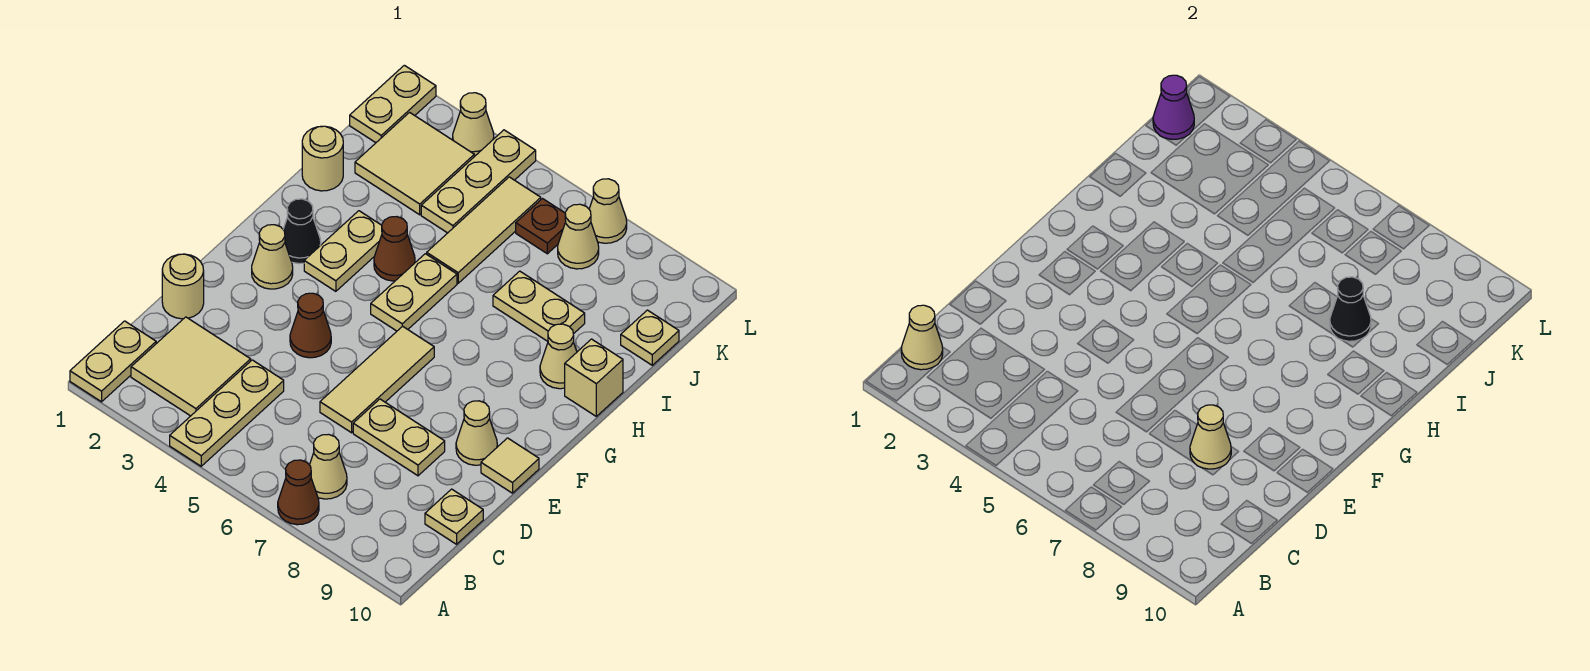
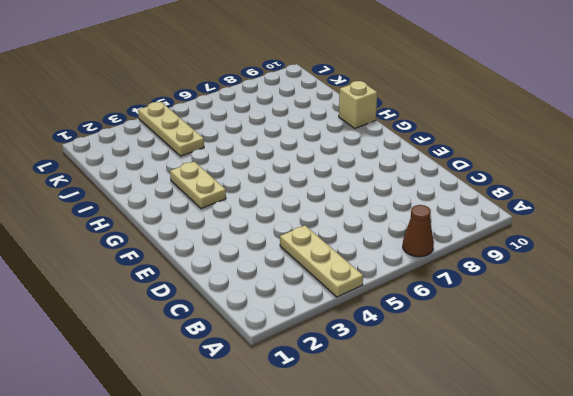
none -> tan 1x2 plate [70,321,156,402]
none -> tan 2x2 tile [131,317,251,416]
none -> tan 1x1 cone [310,434,347,499]
none -> tan 1x1 plate [425,489,483,544]

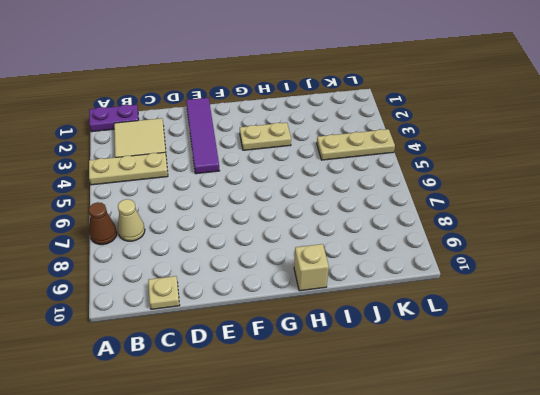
purple 1x2 plate [89,105,139,132] -> tan 1x2 plate [70,321,156,402]
purple 1x4 tile [186,98,220,174] -> brown 1x1 cone [290,293,331,358]
none -> tan 1x1 round brick [162,254,204,319]
none -> tan 1x3 tile [320,326,434,433]
none -> tan 1x2 plate [353,399,445,476]
none -> tan 1x1 cone [456,401,497,465]

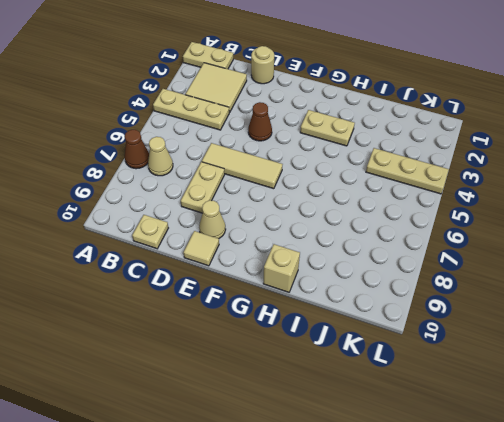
none -> tan 1x1 cone [252,225,293,289]
none -> black 1x1 cone [283,199,321,264]
none -> tan 1x2 plate [371,254,457,331]
none -> brown 1x1 cone [374,217,415,281]

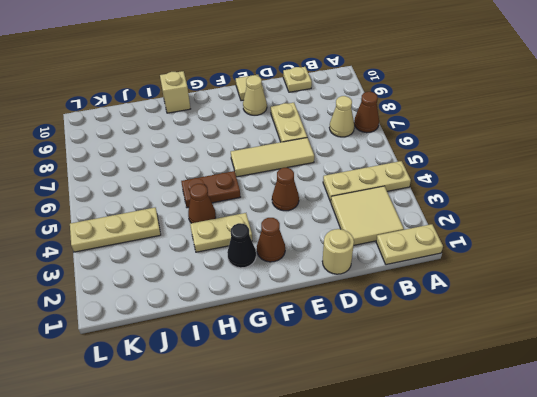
brown 1x1 cone [257,218,285,262] -> tan 1x1 cone [252,225,293,289]
brown 1x2 plate [181,171,240,208] -> tan 1x2 plate [371,254,457,331]
none -> tan 1x1 cone [540,324,577,389]
none -> tan 1x1 round brick [302,126,343,191]
none -> tan 1x3 tile [427,177,541,283]
none -> tan 1x2 plate [493,271,585,341]

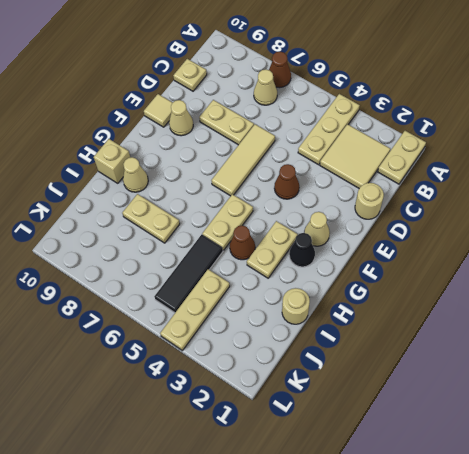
black 1x3 tile [154,235,223,313] -> tan 1x3 tile [427,177,541,283]
none -> tan 2x2 tile [355,112,474,215]
none -> tan 1x1 plate [621,310,679,365]
none -> tan 1x2 plate [350,65,436,143]
none -> brown 1x1 plate [516,199,566,254]

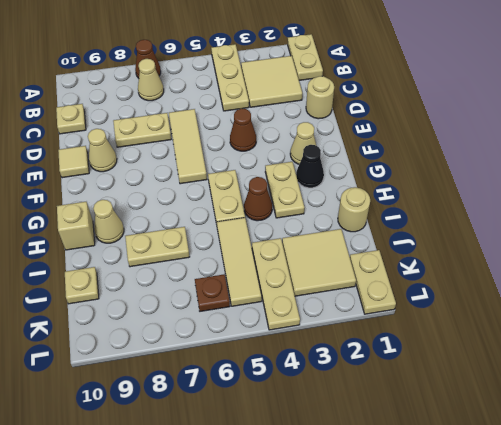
none -> tan 1x1 cone [558,204,599,269]
none -> tan 1x1 cone [453,93,494,157]
none -> tan 1x1 cone [589,179,627,243]
none -> tan 1x1 cone [901,305,943,370]

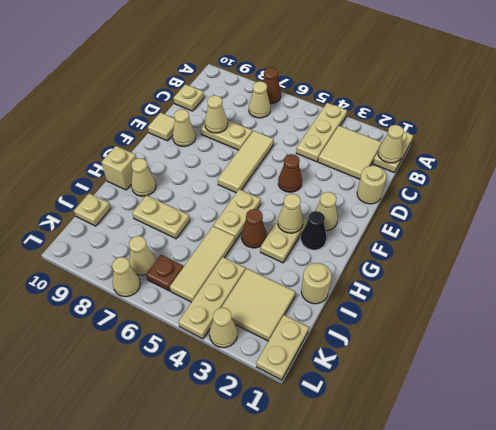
tan 1x1 cone [278,194,303,233] -> none
none -> black 1x1 cone [1330,277,1371,341]
none -> purple 1x1 cone [1153,75,1194,139]

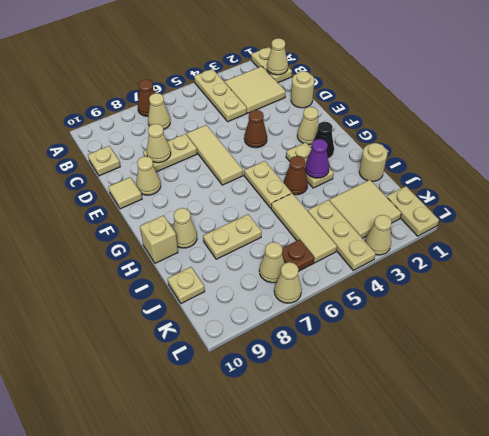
purple 1x1 cone [305,139,329,178] -> purple 1x1 cone moved to [1153,75,1194,139]
none -> black 1x1 cone [1330,277,1371,341]

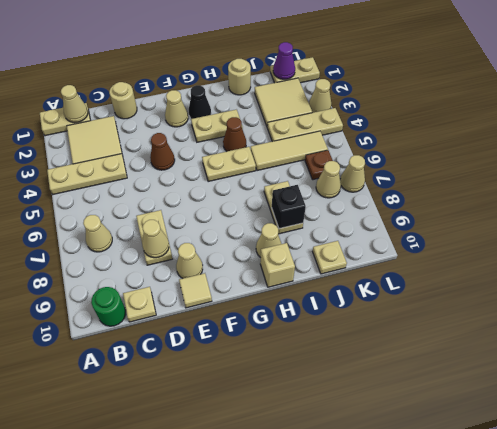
green 1x1 round brick [91,287,126,326] -> none
black 1x1 brick [272,185,306,229] -> black 1x1 cone [1330,277,1371,341]
none -> brown 1x1 cone [278,460,319,525]
none -> tan 1x3 tile [320,326,434,433]

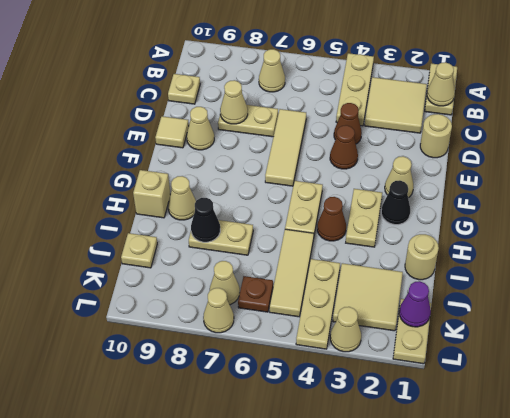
brown 1x1 cone [334,103,362,144] -> brown 1x1 cone moved to [278,460,319,525]

